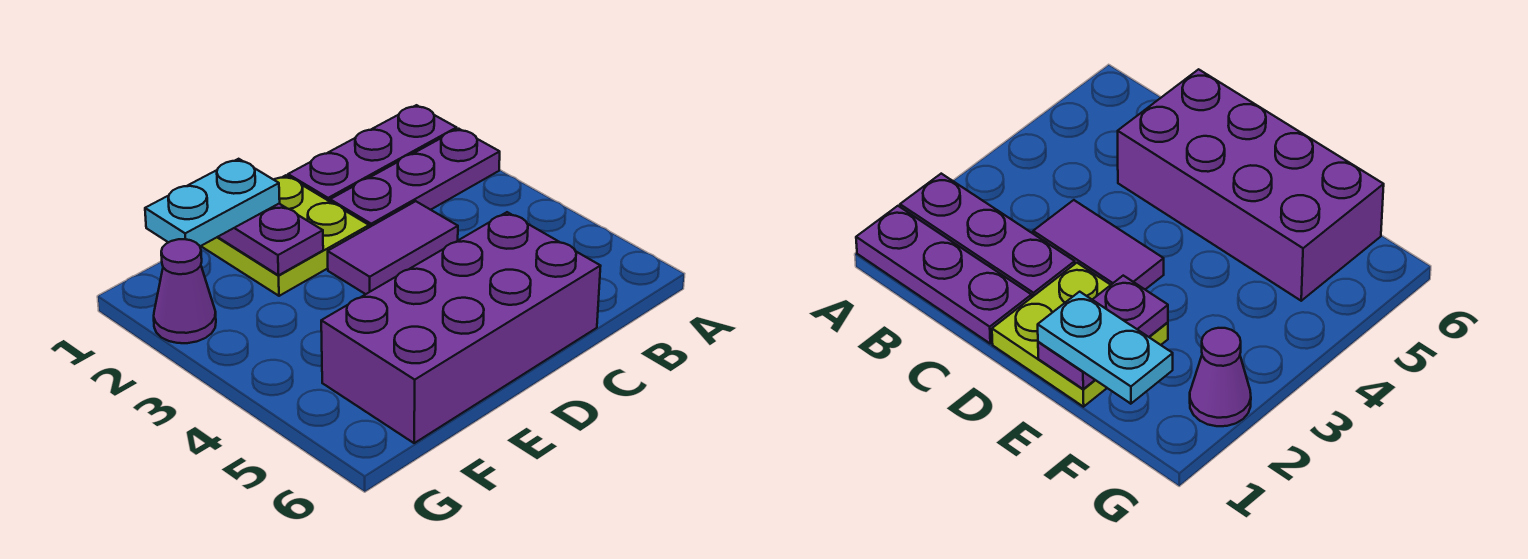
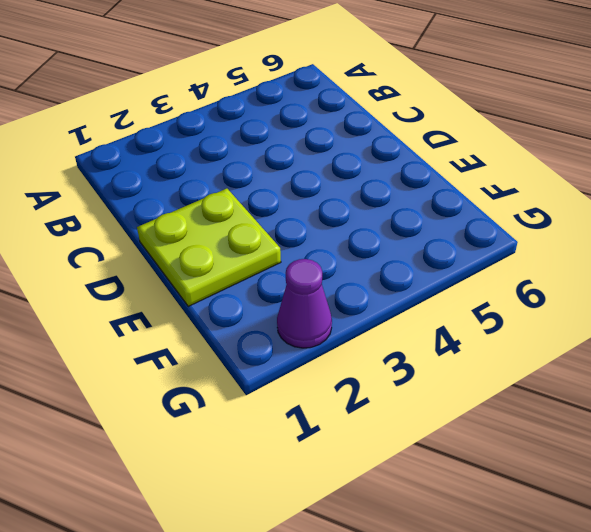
none -> purple 1x3 plate [288,105,457,201]
none -> purple 1x3 plate [330,129,500,227]

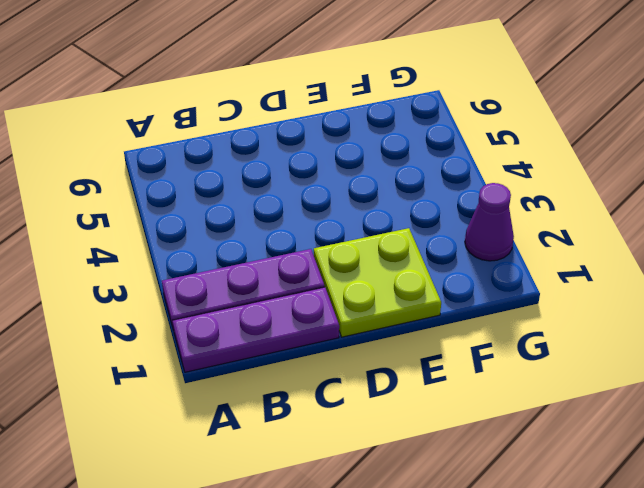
none -> purple 1x2 tile [328,201,458,294]
none -> purple 2x4 brick [321,212,601,443]

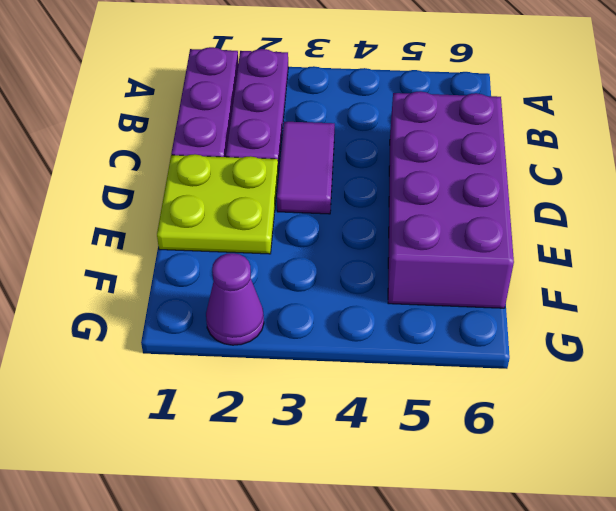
none -> purple 1x2 plate [218,204,323,275]
none -> cyan 1x2 plate [145,159,280,246]

